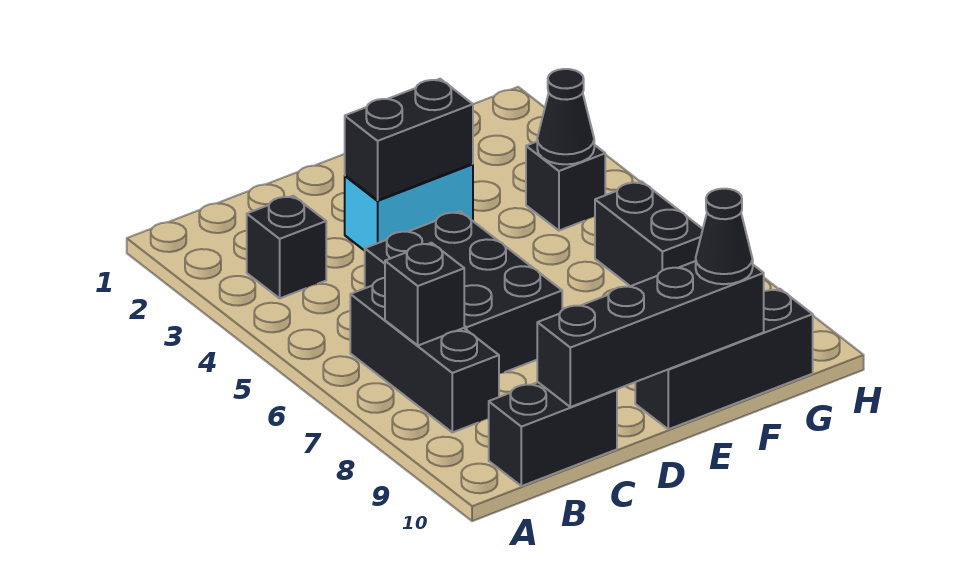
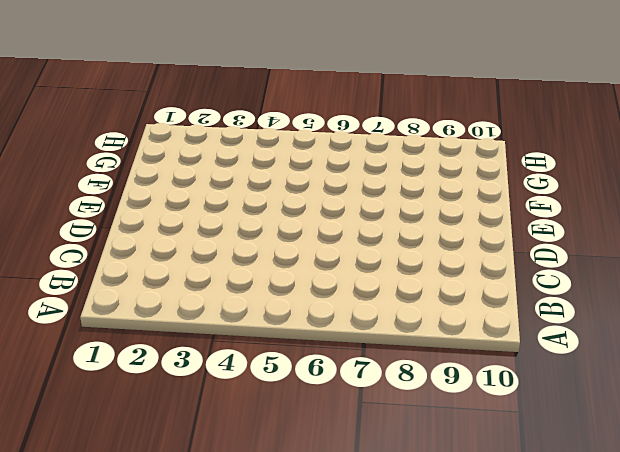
none -> black 1x1 brick [247,196,326,298]
none -> black 1x3 brick [350,278,499,432]
none -> black 1x2 brick [489,382,617,486]

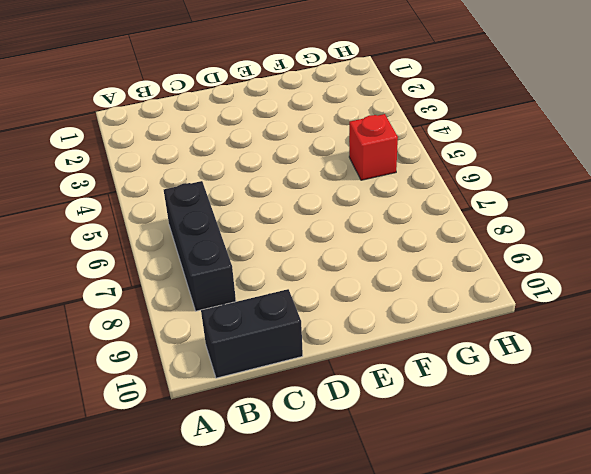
red 1x1 brick [349,114,398,180] -> none
none -> black 1x1 brick [247,196,326,298]
none -> black 2x3 brick [365,211,562,373]
none -> cyan 1x2 brick [345,164,473,251]

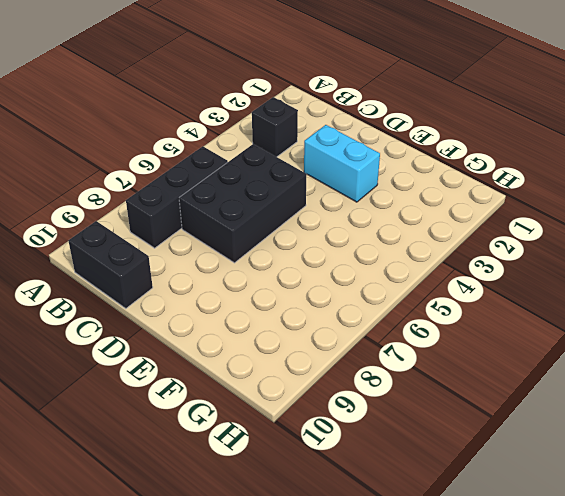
none -> black 1x3 brick [635,289,813,429]
none -> black 1x1 brick [526,142,605,231]
none -> black 1x2 brick [595,181,703,286]

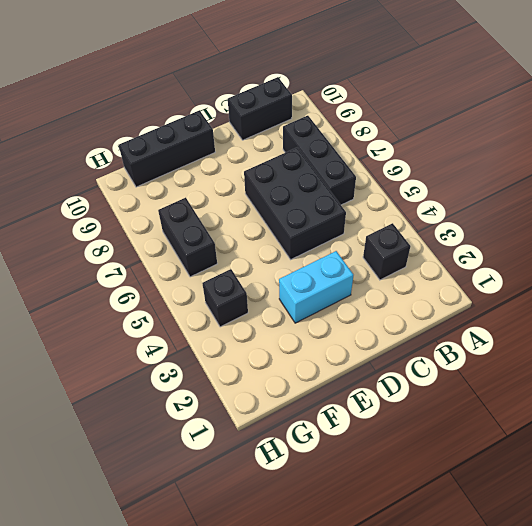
none -> black 1x1 brick [385,243,464,345]
none -> black 1x4 brick [537,261,764,407]
none -> black 1x2 brick [345,79,473,200]

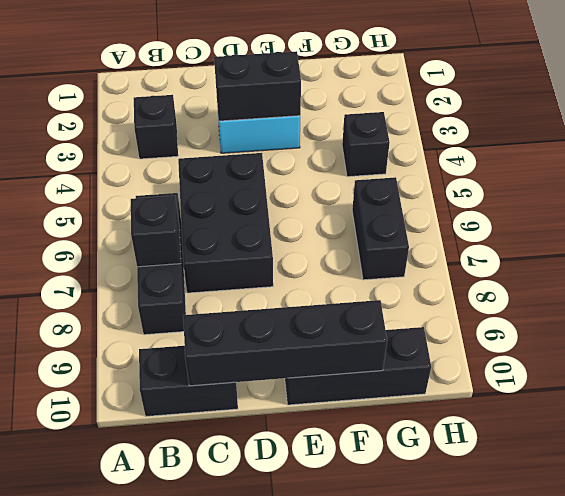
none -> black 1x1 cone [537,69,594,164]
none -> black 1x1 cone [696,189,753,284]

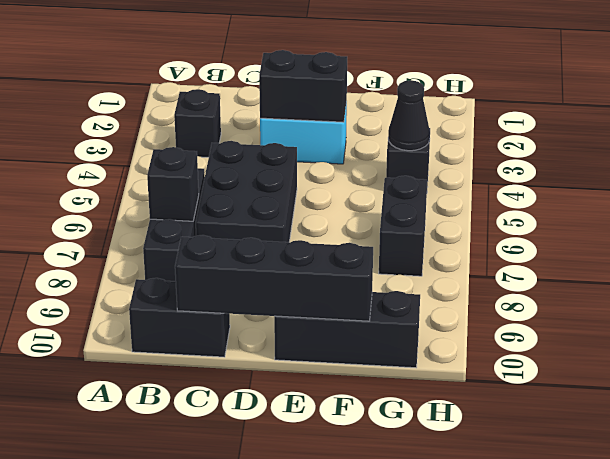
none -> black 1x1 cone [696,189,753,284]

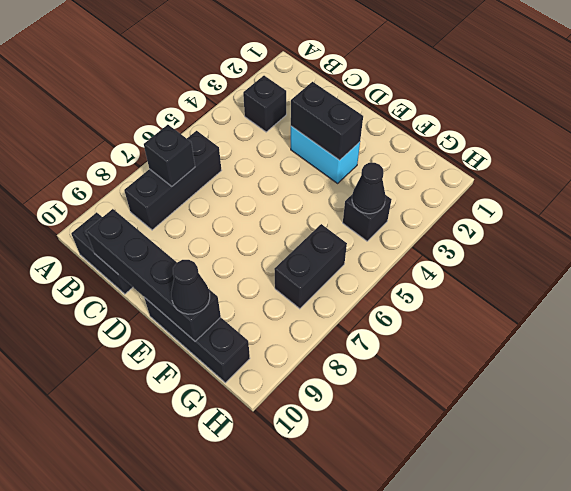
none -> black 2x3 brick [365,211,562,373]

